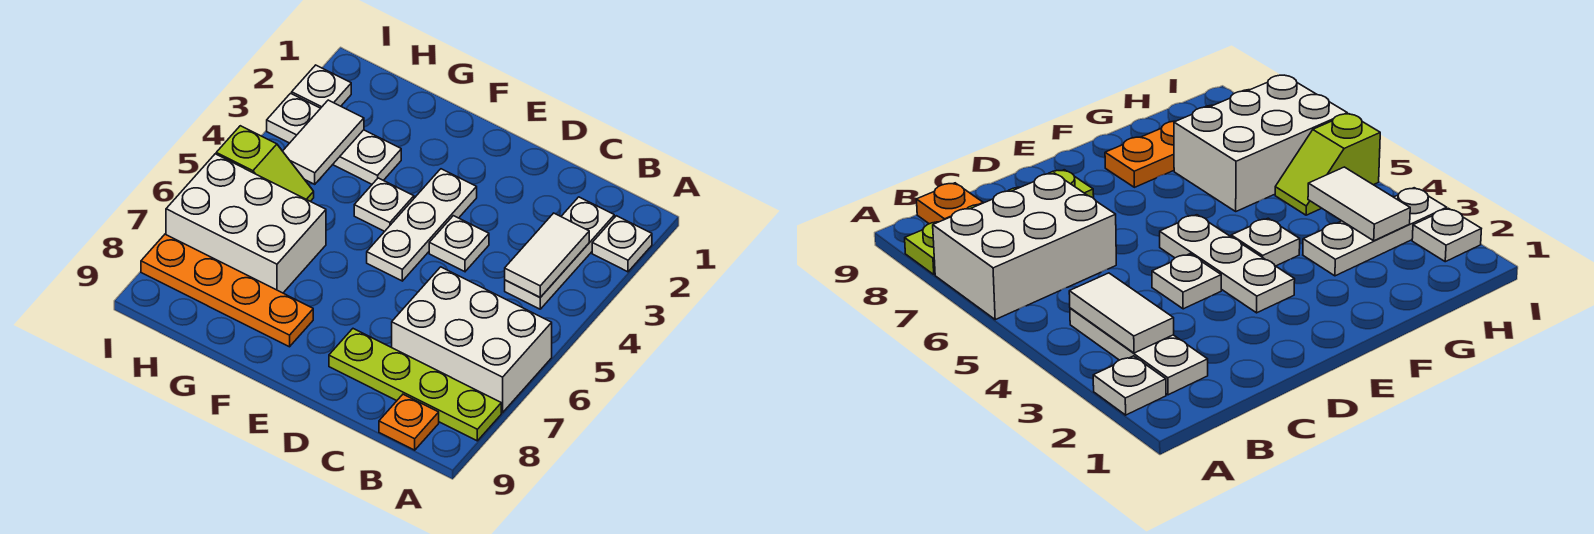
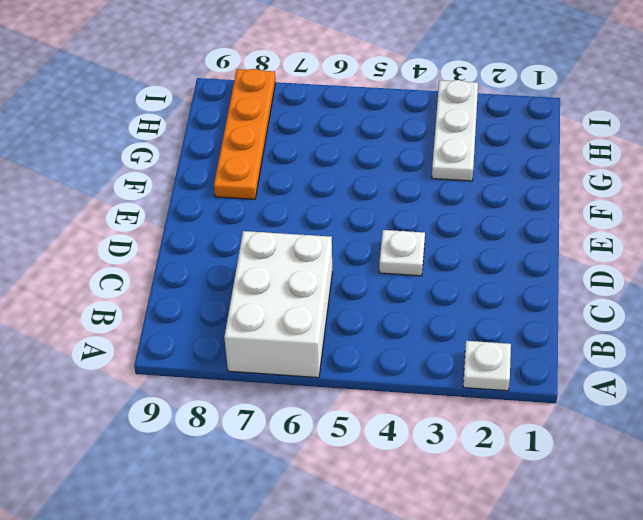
none -> lime 1x4 plate [329,329,501,441]
none -> white 1x3 plate [505,197,614,309]
none -> orange 1x1 plate [379,394,439,450]

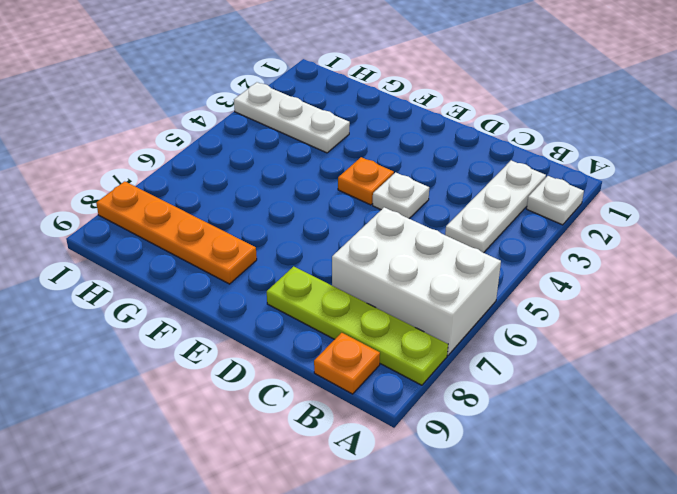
orange 1x1 plate [338,157,394,205] -> white 1x3 plate [367,169,477,281]
none -> white 1x1 plate [354,178,414,231]
none -> white 2x3 brick [166,154,326,293]
none -> lime 1x2 slope [216,126,314,201]

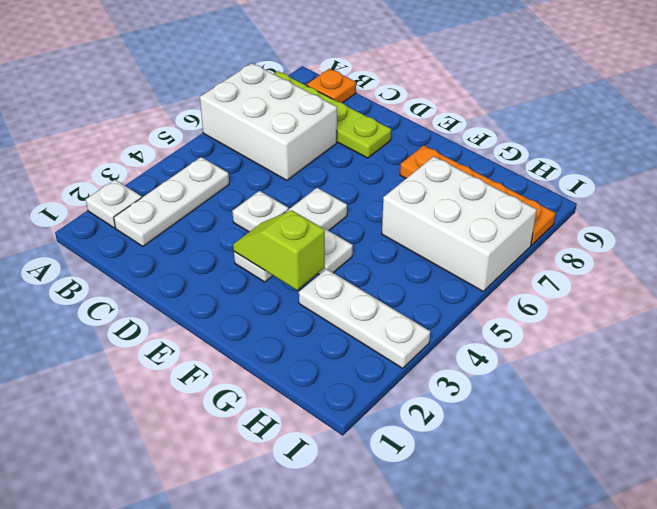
lime 1x2 slope [233,210,325,290] -> lime 1x2 slope moved to [216,126,314,201]
none -> white 1x1 plate [292,65,351,108]
none -> white 1x2 tile [505,213,589,297]
none -> white 1x2 tile [283,100,364,184]

